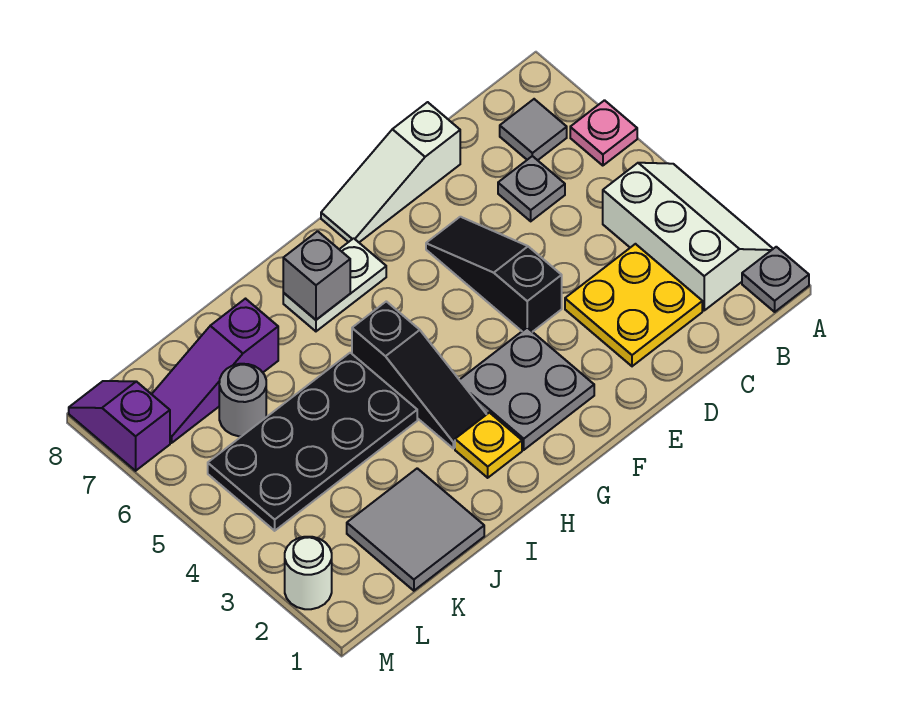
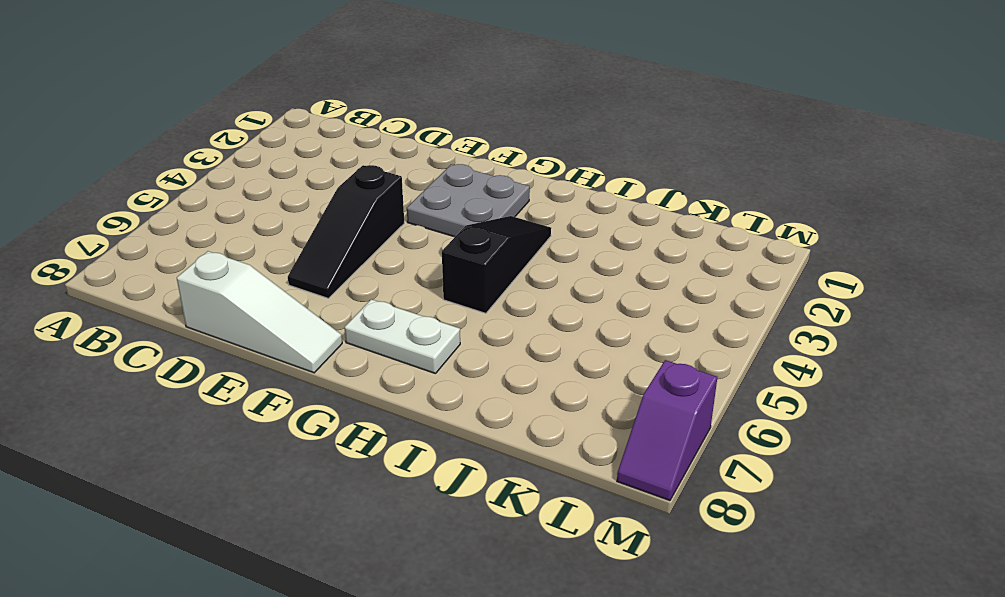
none -> grey 1x1 plate [742,247,809,312]
none -> white 2x3 slope [603,163,773,310]
none -> pink 1x1 plate [570,100,637,166]

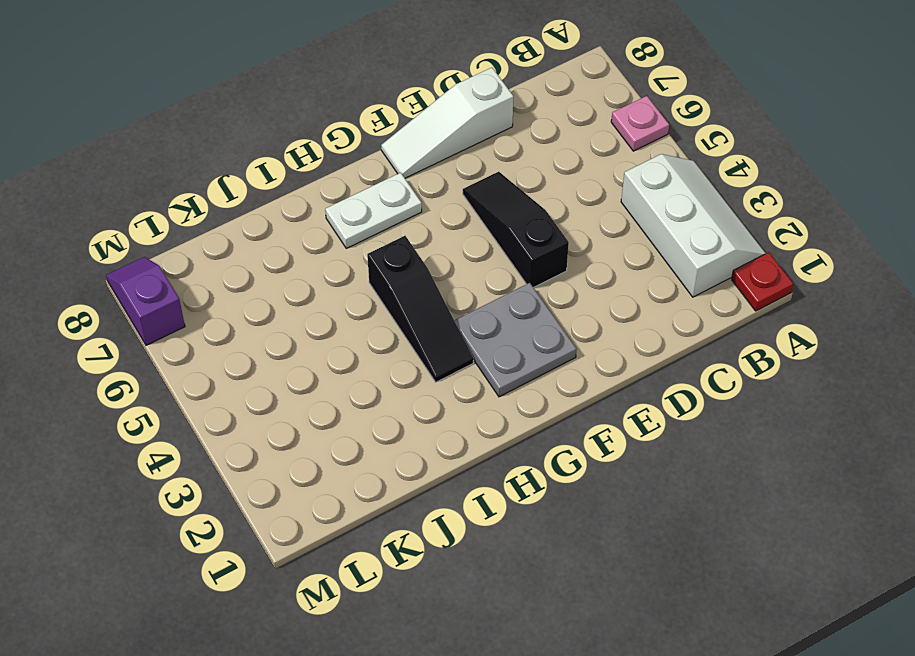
red 1x1 plate [732,252,793,311] -> grey 1x1 plate [742,247,809,312]
none -> grey 1x1 tile [500,99,567,160]
none -> yellow 2x2 plate [565,244,702,366]
none -> grey 1x1 plate [498,156,565,221]

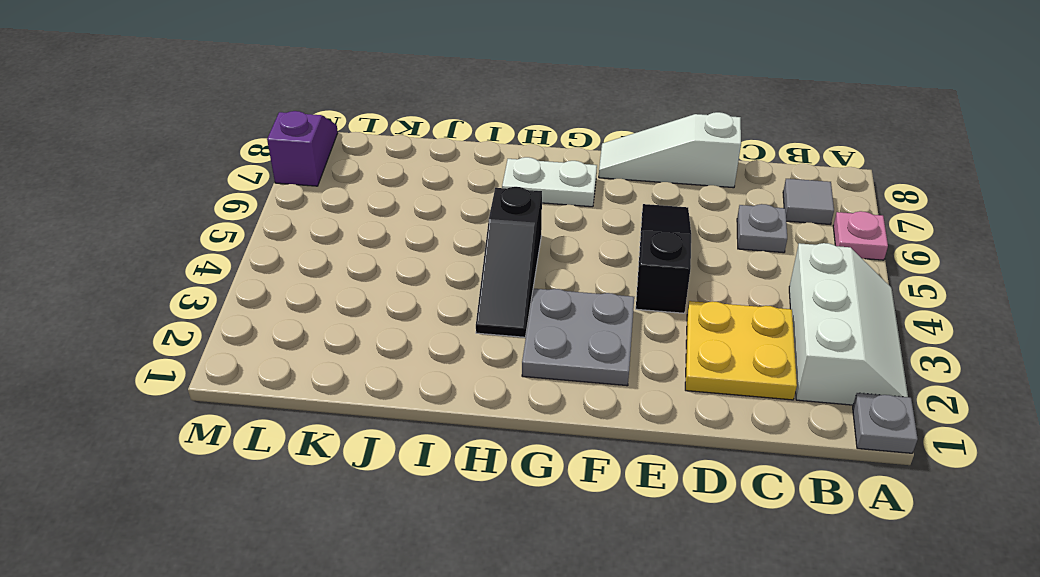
none -> yellow 1x1 plate [455,413,522,478]
none -> black 2x4 plate [208,353,417,531]
none -> grey 2x2 tile [347,468,484,591]

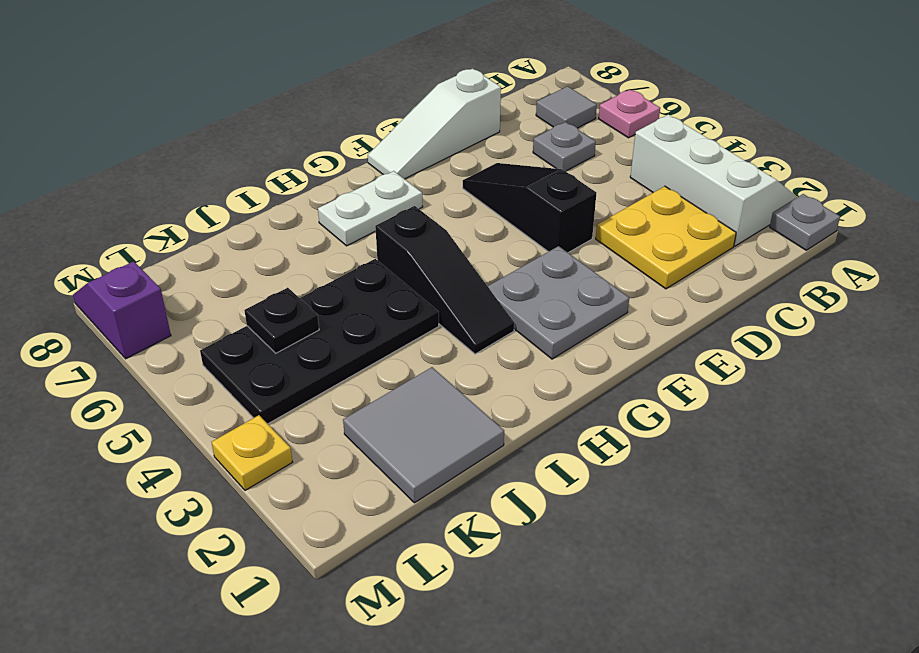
black 1x1 plate [244,288,319,353] -> none
yellow 1x1 plate [212,415,292,490] -> yellow 1x1 plate moved to [455,413,522,478]
none -> purple 1x3 slope [152,299,278,443]
none -> grey 1x1 round brick [219,364,266,436]
none -> white 1x1 round brick [285,537,332,609]

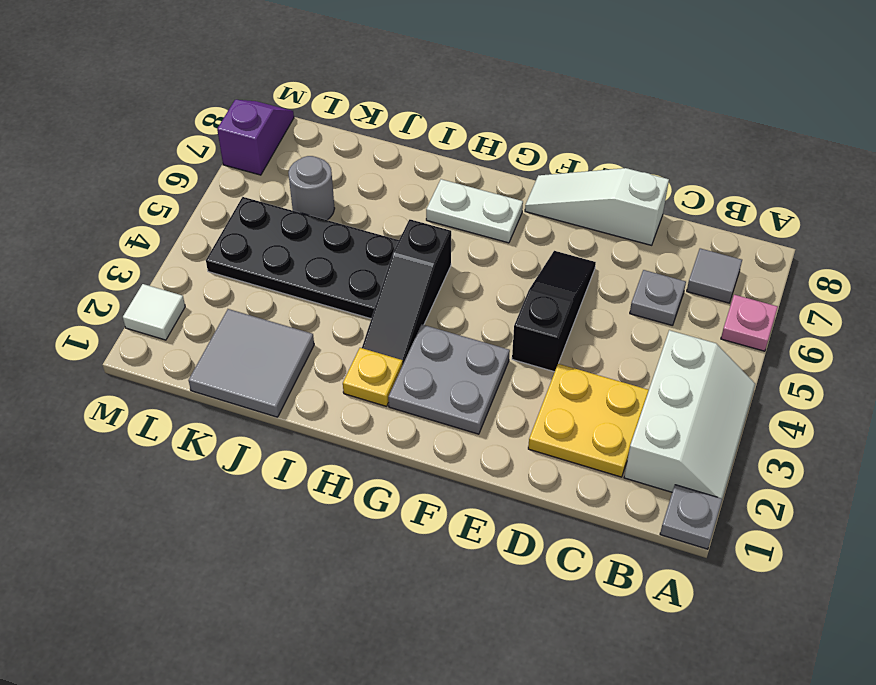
white 1x1 tile [123,284,185,340] -> white 1x1 round brick [285,537,332,609]
none -> purple 1x3 slope [152,299,278,443]
none -> grey 1x1 brick [283,231,350,320]

